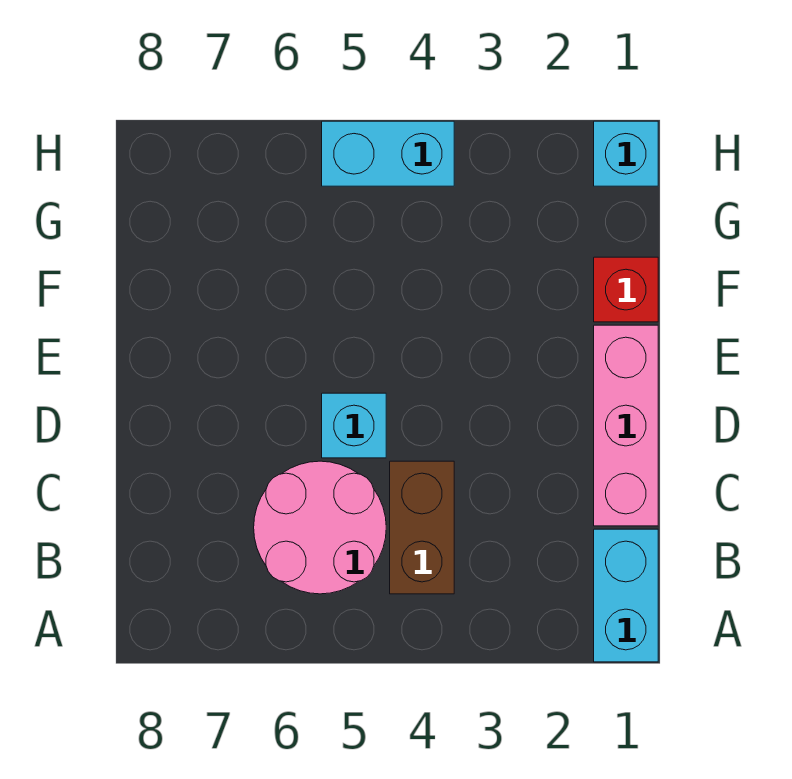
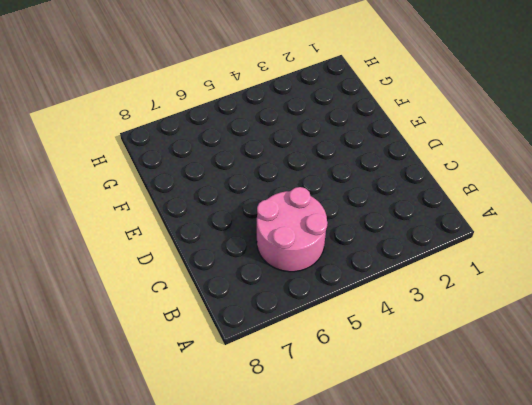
none -> cyan 1x2 brick [594,529,658,662]
none -> brown 1x2 brick [390,461,454,594]

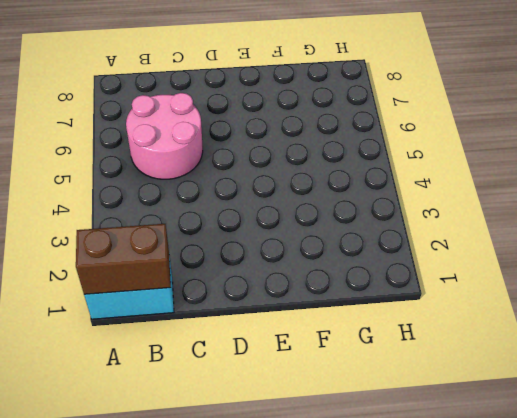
brown 1x2 brick [76,224,171,294] -> brown 1x2 brick moved to [390,461,454,594]
none -> pink 1x3 brick [594,325,658,526]
none -> cyan 1x1 brick [322,393,386,458]

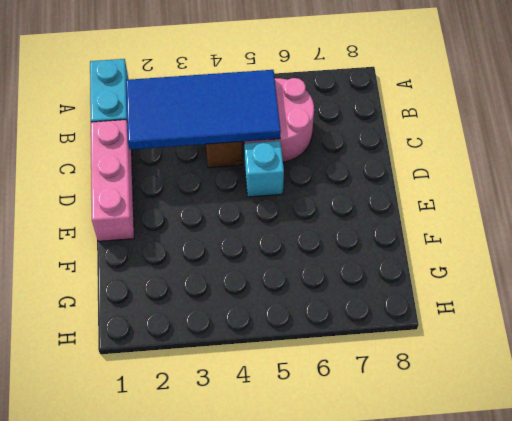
blue 2x4 tile [126,70,281,149] -> none
none -> red 1x1 brick [594,257,658,322]
none -> cyan 1x1 brick [594,121,658,186]

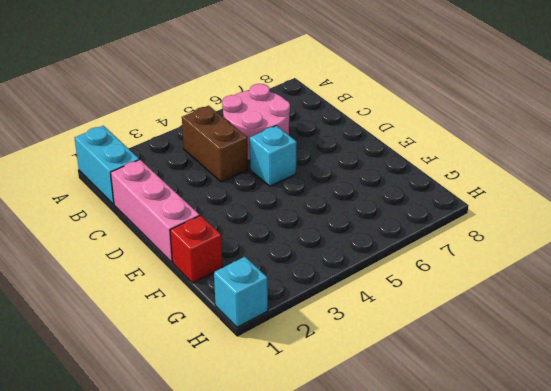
none -> cyan 1x2 brick [322,121,454,186]

